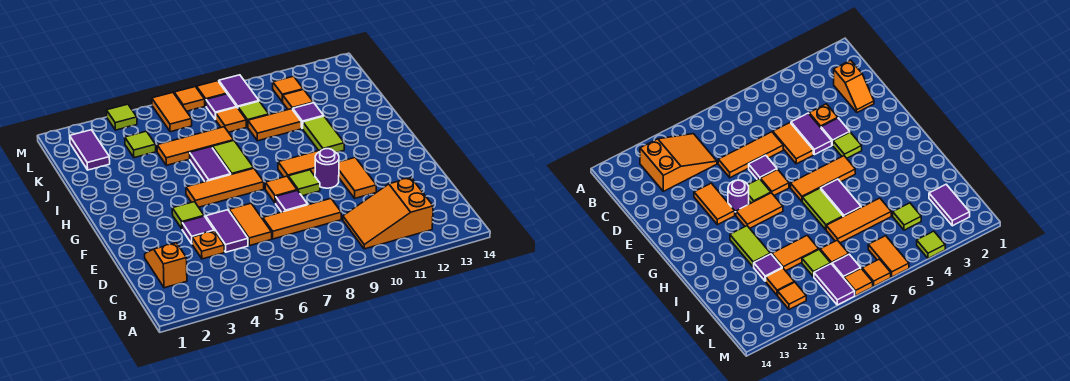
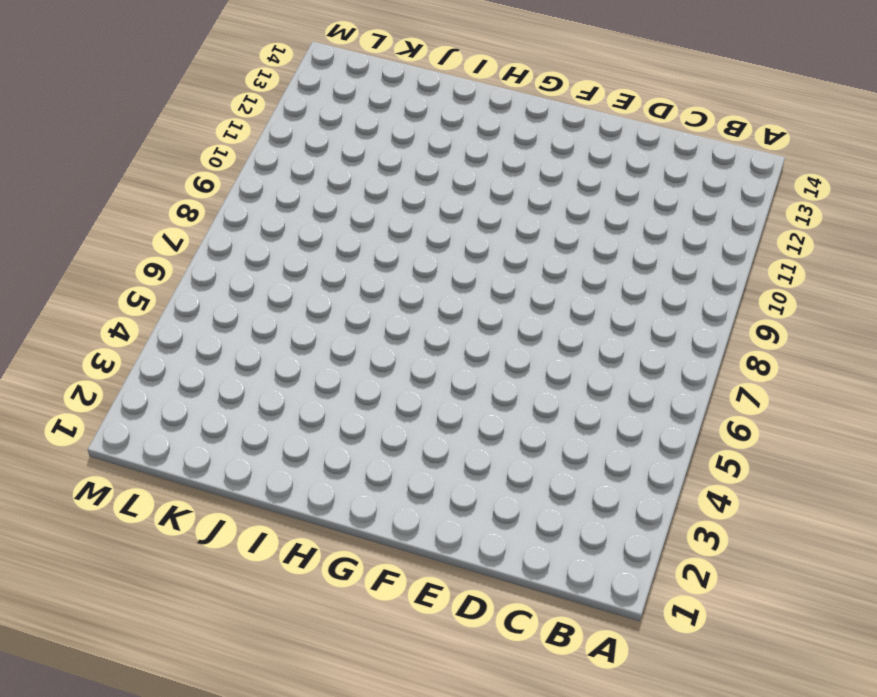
none -> orange 2x3 slope [343,178,433,249]
none -> orange 1x2 slope [145,243,187,288]
none -> orange 1x1 plate [192,231,224,259]
none -> purple 1x2 tile [206,210,248,252]

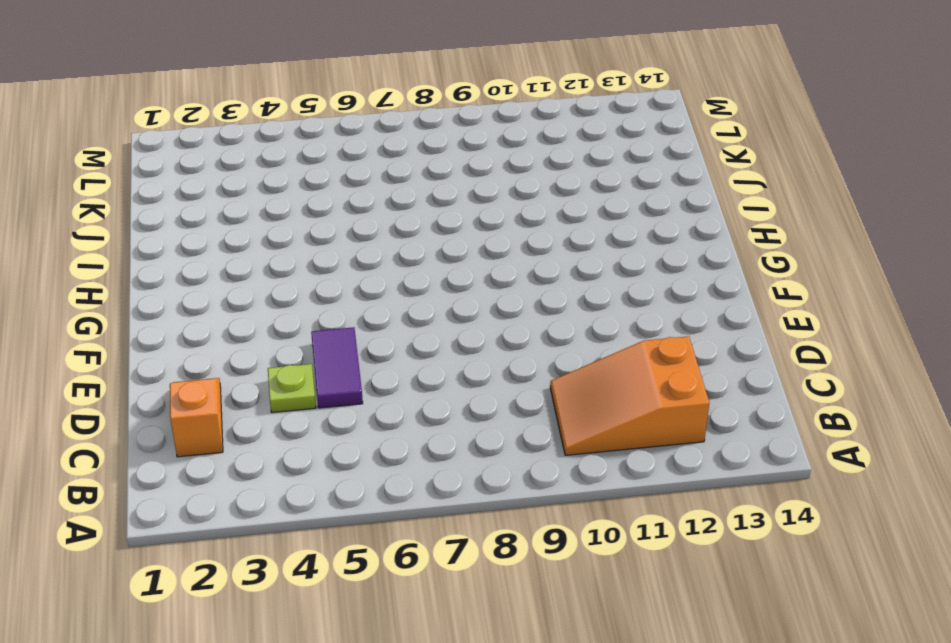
lime 1x1 plate [268,364,316,413] -> orange 1x1 plate [192,231,224,259]
none -> orange 1x2 tile [229,203,272,246]
none -> orange 1x3 tile [263,199,341,239]
none -> purple 1x1 tile [182,216,214,243]
none -> purple 1x1 tile [276,190,308,212]

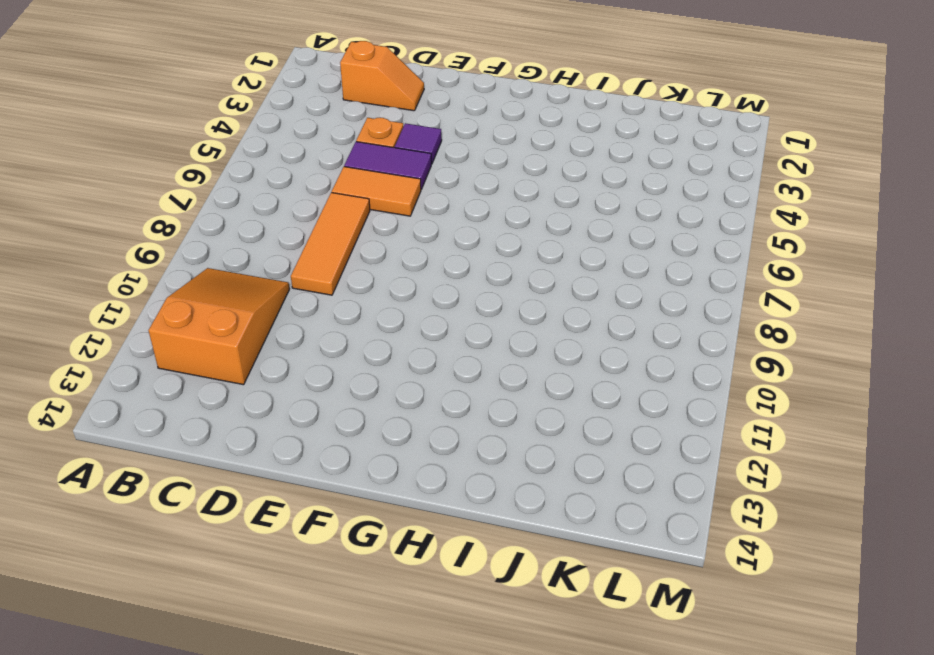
none -> purple 1x1 tile [276,190,308,212]
none -> orange 1x2 tile [339,157,376,198]
none -> lime 1x1 tile [172,202,204,229]
none -> orange 1x1 tile [265,176,297,203]

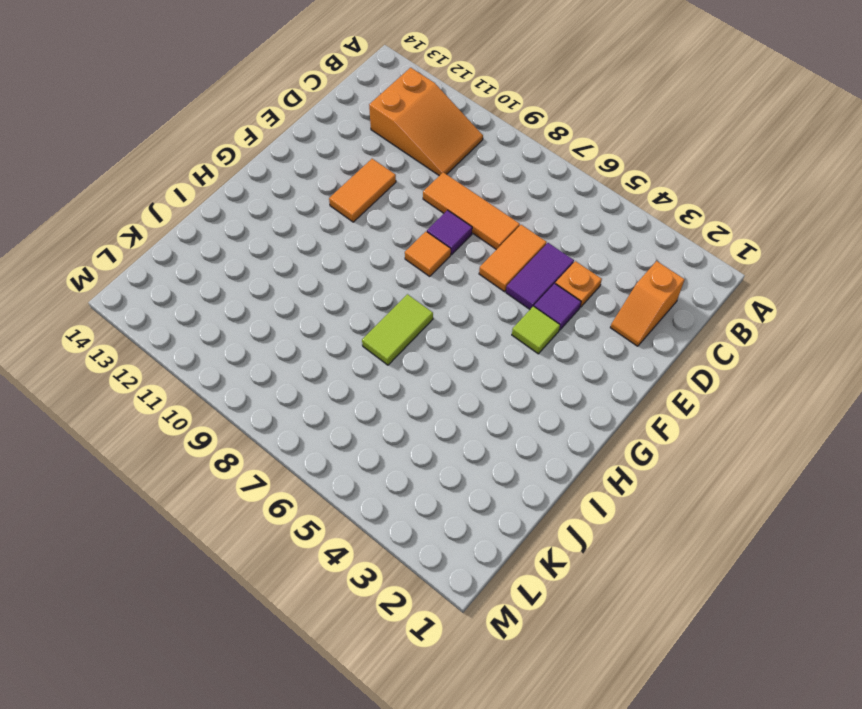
none -> lime 1x1 tile [288,170,320,196]
none -> purple 1x1 round brick [315,149,339,188]
none -> orange 1x3 tile [186,168,264,207]
none -> orange 1x2 tile [278,150,321,177]

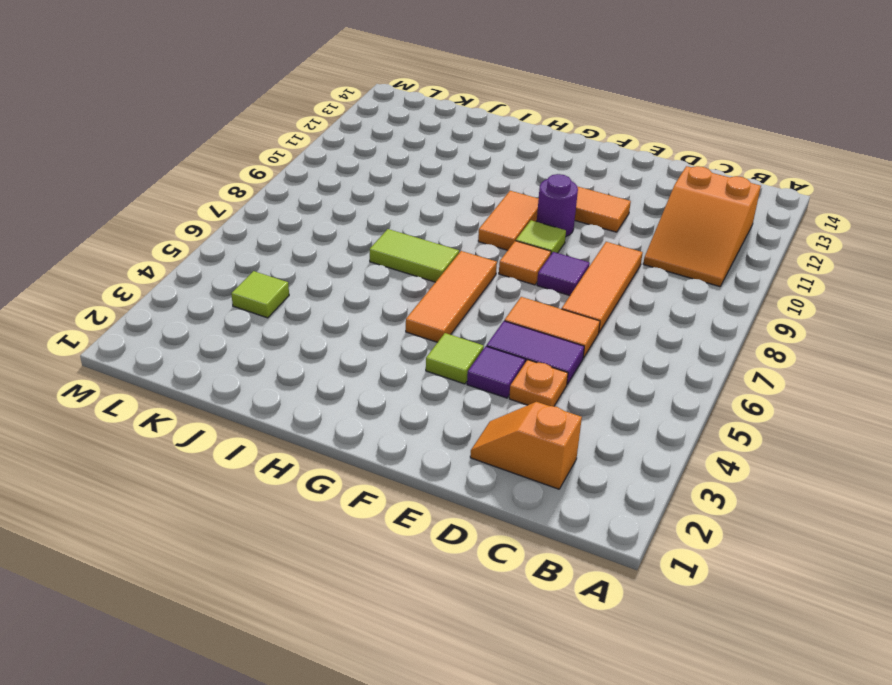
none -> purple 1x2 tile [190,147,231,182]
none -> lime 1x2 tile [302,116,344,152]
none -> orange 1x3 tile [157,127,234,165]
none -> orange 1x2 tile [248,109,301,141]

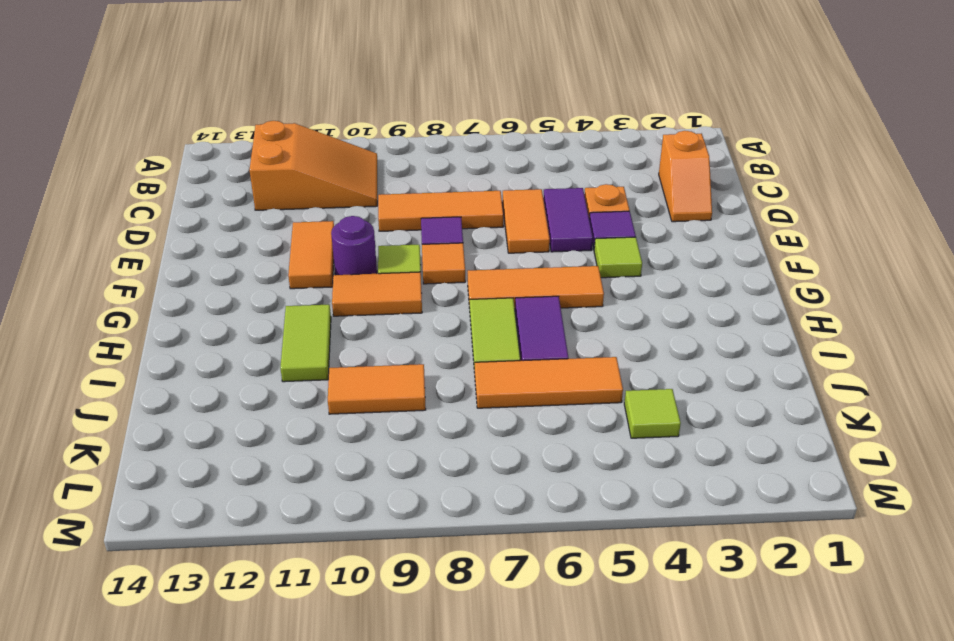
none -> purple 1x1 tile [292,103,324,128]
none -> purple 1x2 tile [70,130,110,170]
none -> orange 1x1 tile [215,107,246,132]
none -> lime 1x1 tile [238,101,269,127]

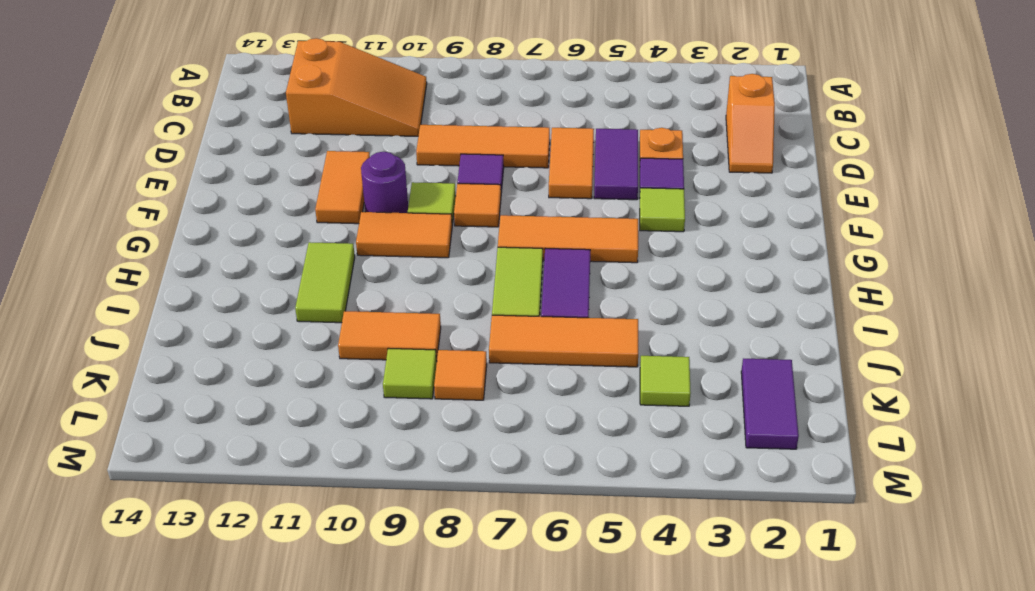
none -> purple 1x1 tile [292,103,324,128]
none -> orange 1x1 tile [283,89,313,109]
none -> orange 1x2 tile [152,93,192,132]
none -> purple 1x1 tile [206,94,236,119]

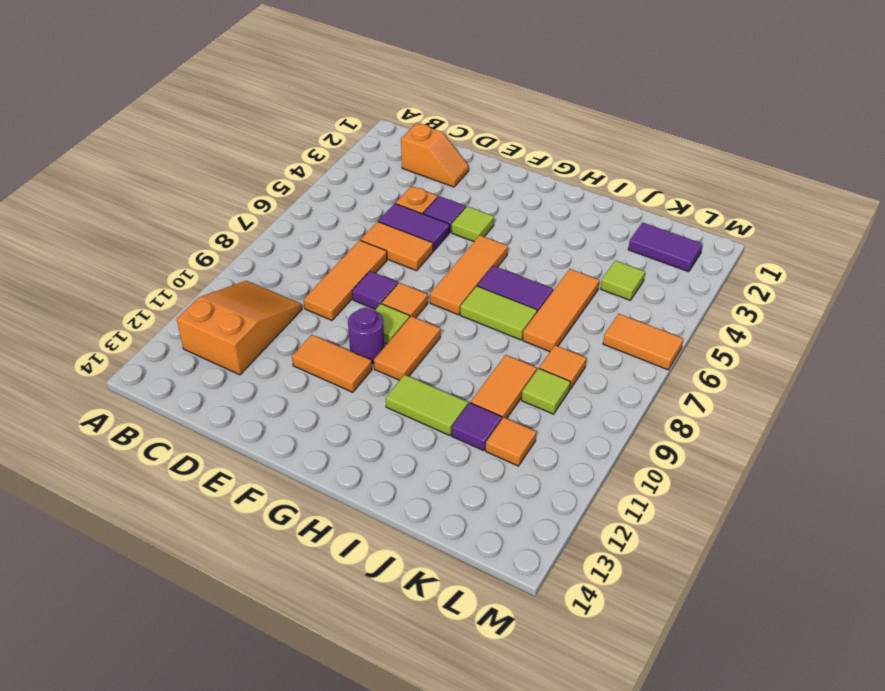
none -> purple 1x1 tile [206,94,236,119]
none -> purple 1x2 tile [219,75,259,108]
none -> orange 1x1 tile [273,76,303,102]
none -> lime 1x1 tile [106,104,137,130]

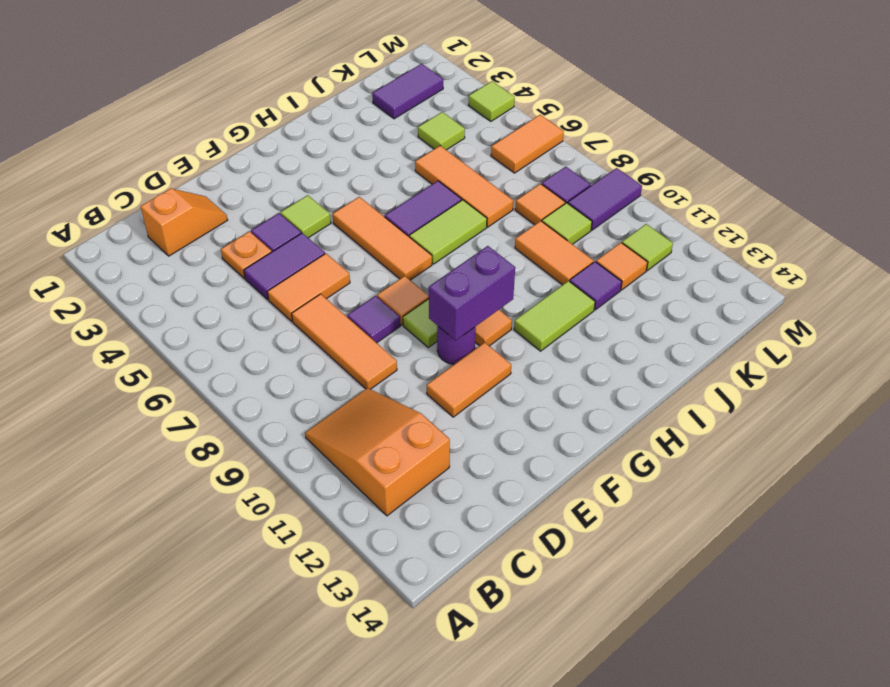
purple 1x2 brick [429,246,515,340] -> none
lime 1x1 tile [622,224,673,271] -> orange 1x1 tile [273,76,303,102]
none -> orange 1x1 tile [174,87,205,111]
none -> orange 1x1 tile [197,81,227,106]

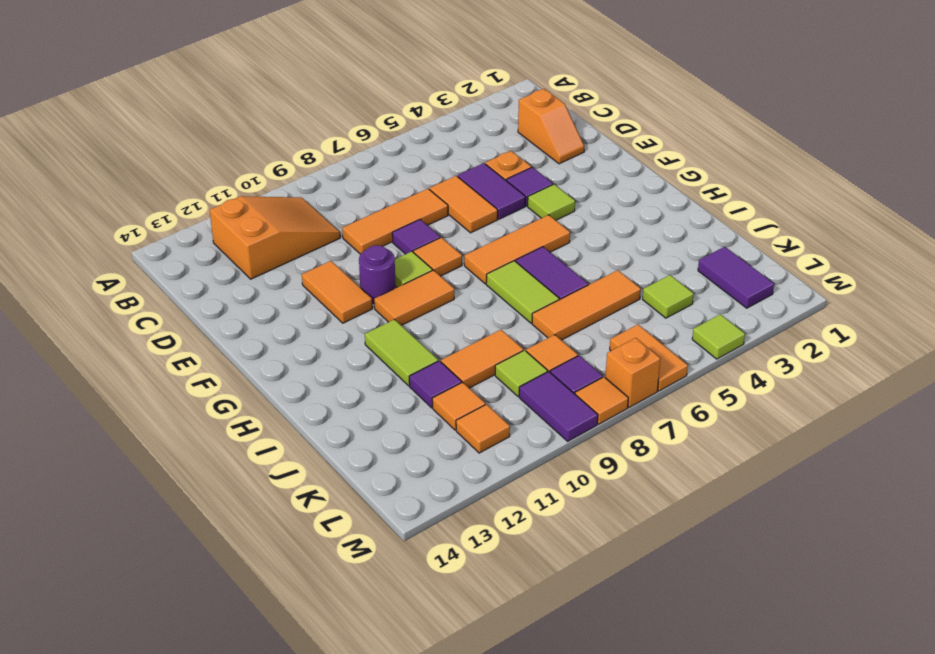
orange 1x1 brick [605,338,660,408] -> orange 1x1 tile [174,87,205,111]

